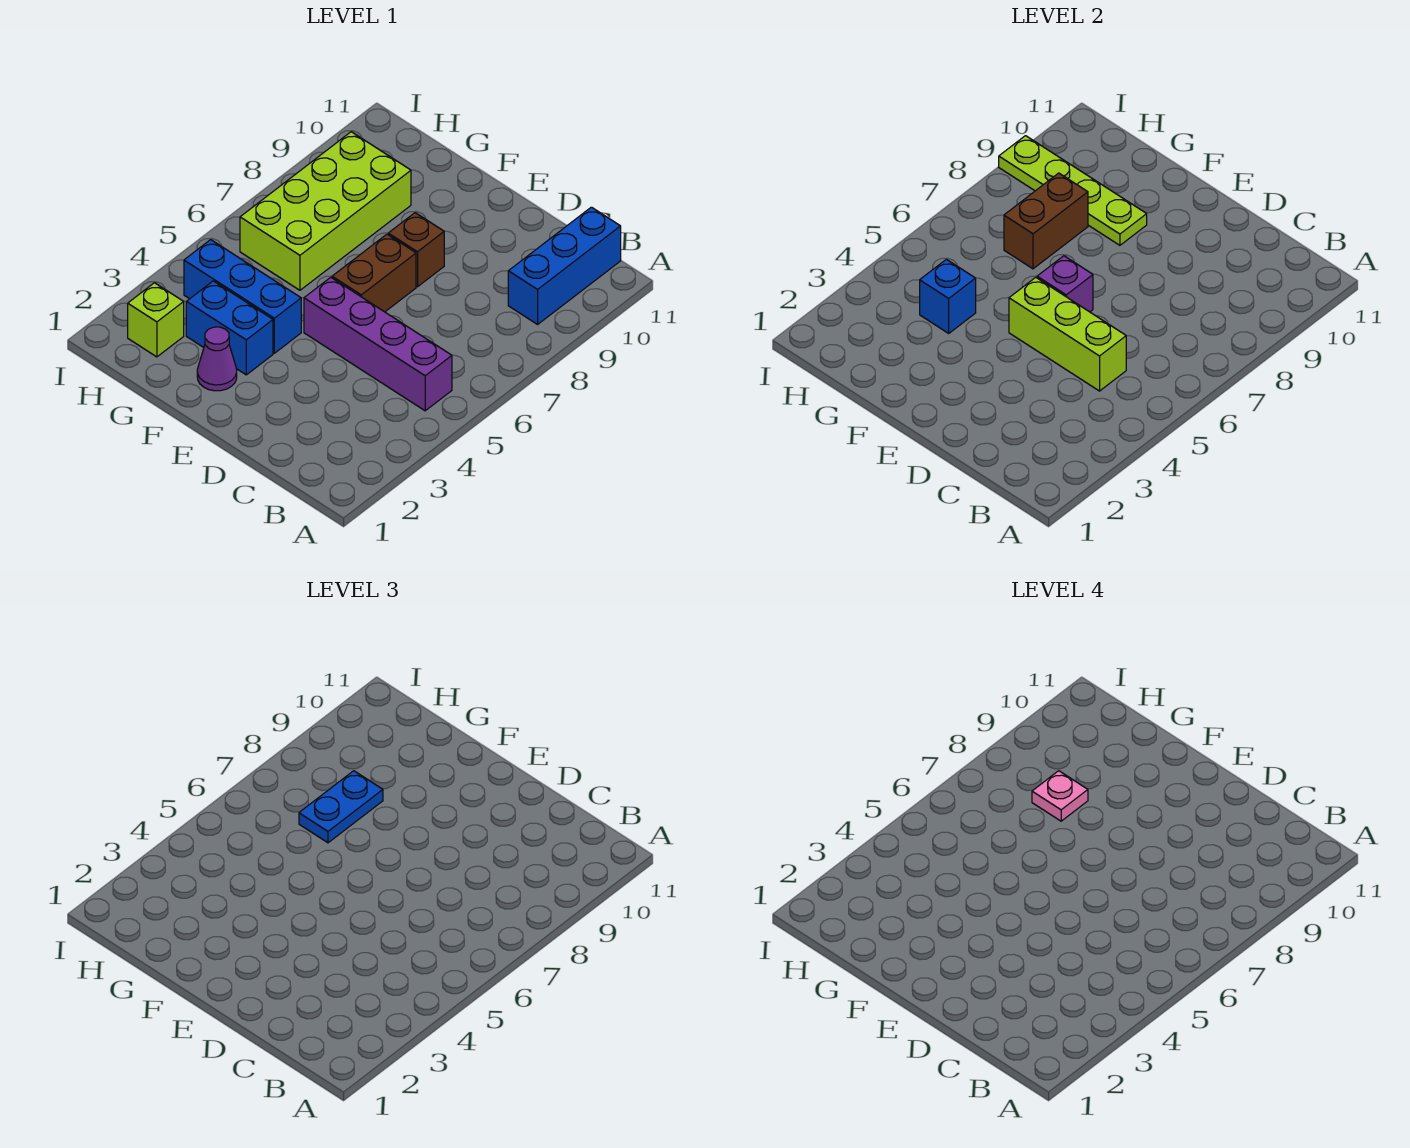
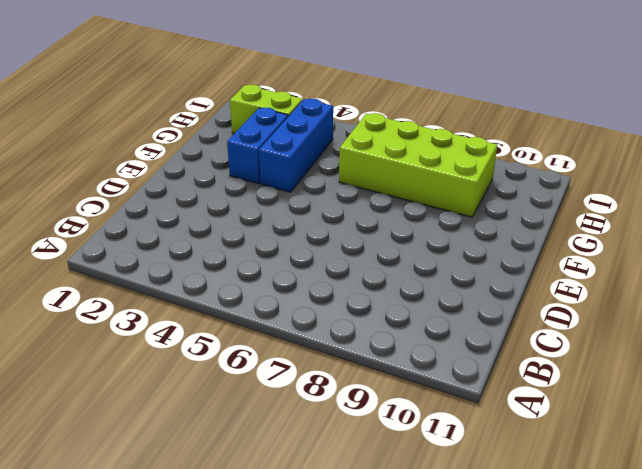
lime 1x2 brick [230,84,303,134] -> lime 1x1 brick [128,283,184,357]
none -> purple 1x4 brick [304,277,452,411]
none -> blue 1x3 brick [508,207,621,324]
none -> brown 1x2 brick [332,234,416,312]

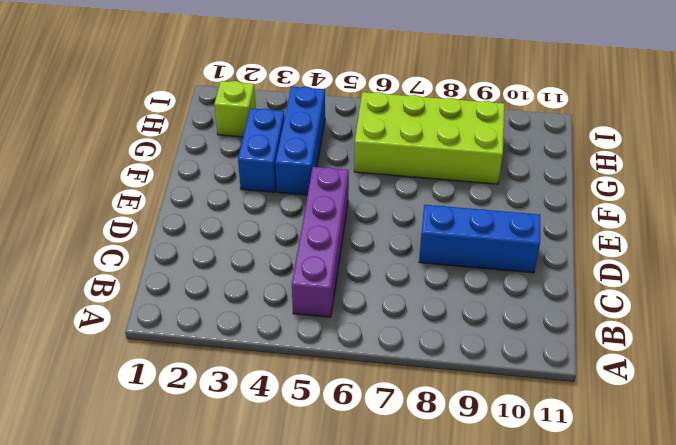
blue 1x3 brick [419,205,540,273] -> blue 1x3 brick moved to [508,207,621,324]
none -> brown 1x2 brick [332,234,416,312]
none -> brown 1x1 brick [388,213,444,287]
none -> purple 1x1 cone [197,327,237,391]

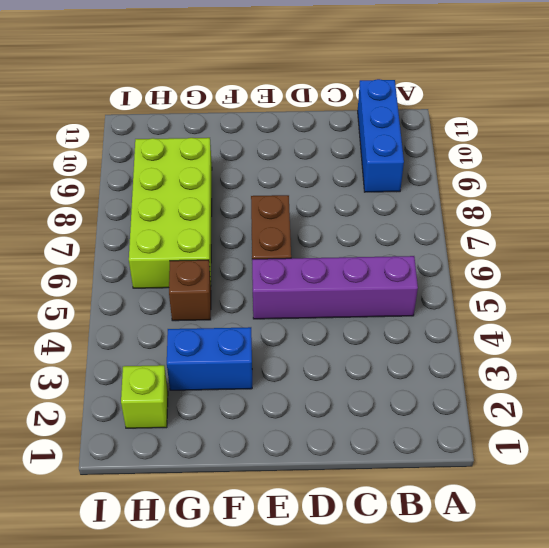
brown 1x1 brick [169,260,211,321] -> brown 1x1 brick moved to [388,213,444,287]
none -> purple 1x1 cone [197,327,237,391]
none -> blue 1x3 brick [184,240,301,353]
none -> lime 1x3 brick [1009,277,1126,391]

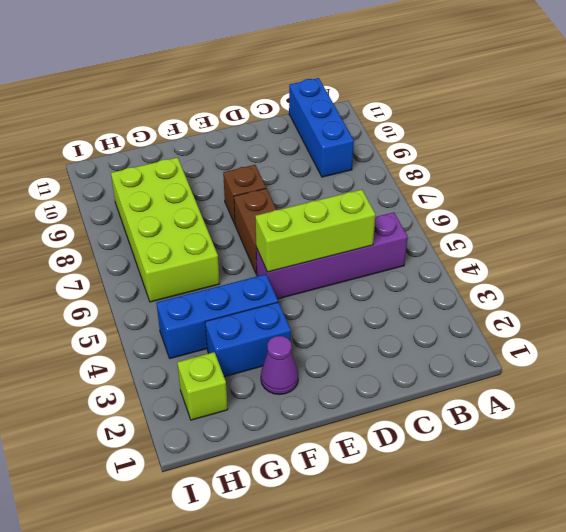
none -> purple 1x1 brick [1037,256,1093,312]
none -> lime 1x4 plate [999,136,1147,245]
none -> blue 1x1 brick [920,259,976,333]

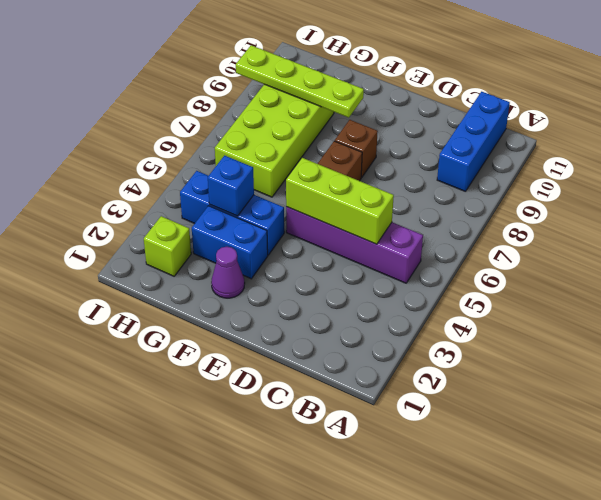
none -> purple 1x1 brick [1037,256,1093,312]
none -> brown 1x2 brick [1004,173,1088,269]
none -> blue 1x2 plate [299,771,383,843]

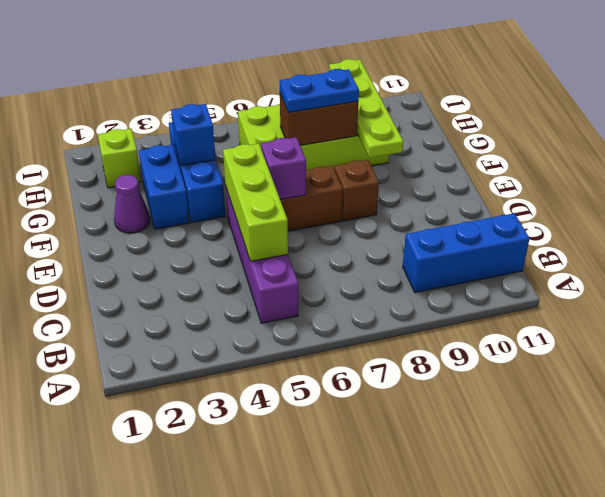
none -> pink 1x1 plate [1032,771,1088,821]

